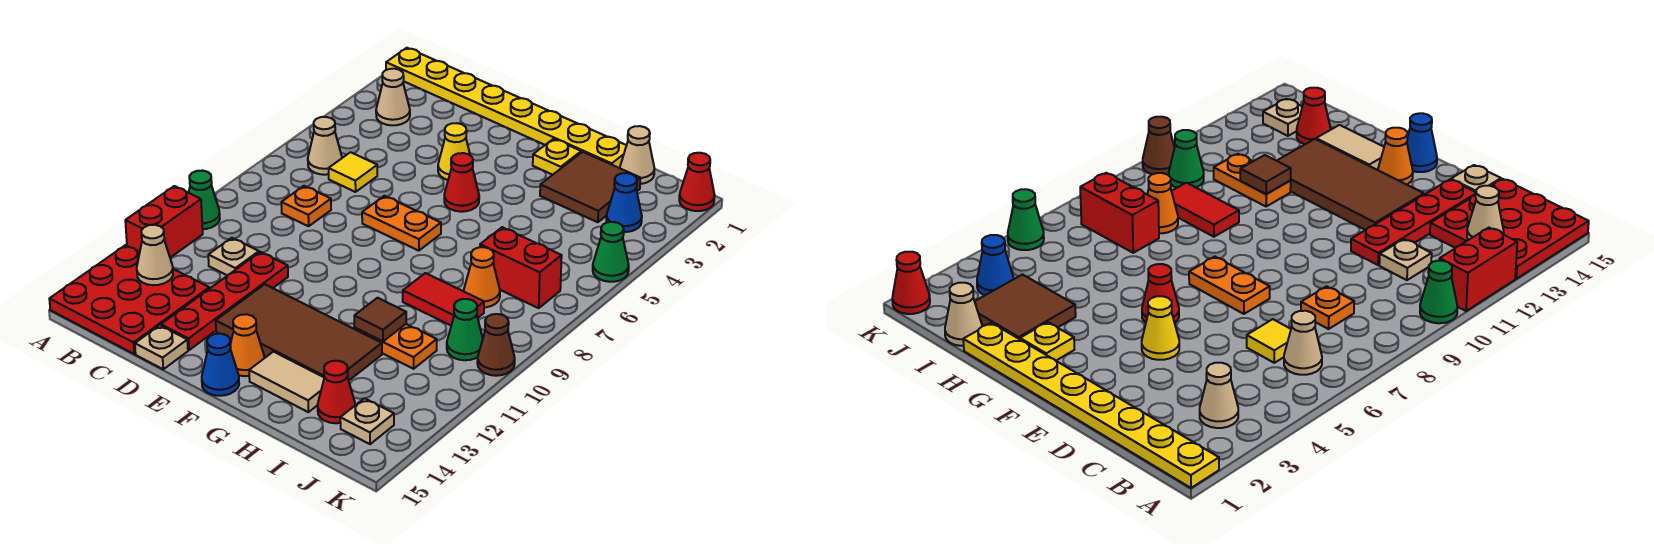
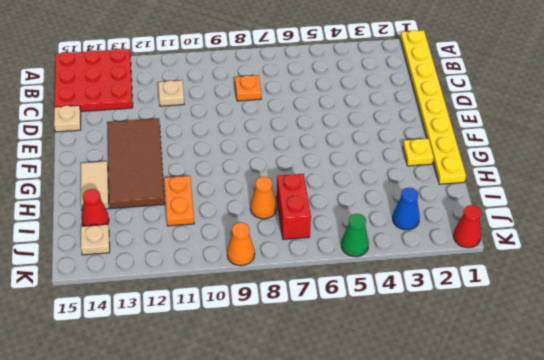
orange 1x1 cone [227,223,255,266] -> orange 1x1 cone moved to [230,314,264,376]
none -> green 1x1 cone [189,171,220,229]
none -> red 1x2 brick [125,186,203,258]
none -> tan 1x1 cone [376,69,410,125]
none -> tan 1x1 cone [308,117,342,175]

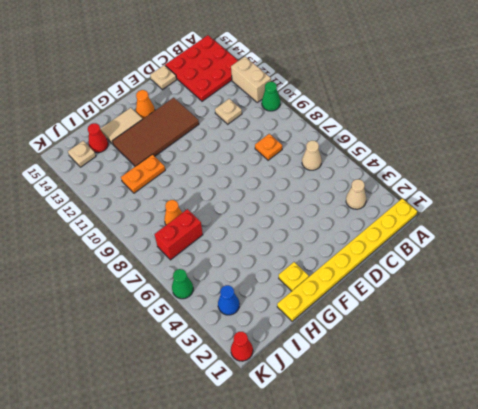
tan 1x2 brick [231,57,271,102] -> red 1x2 brick [125,186,203,258]
none -> yellow 1x1 tile [329,152,377,192]
none -> red 1x4 plate [161,252,288,350]
none -> yellow 1x1 cone [438,123,470,180]
none -> orange 1x2 plate [362,196,441,251]

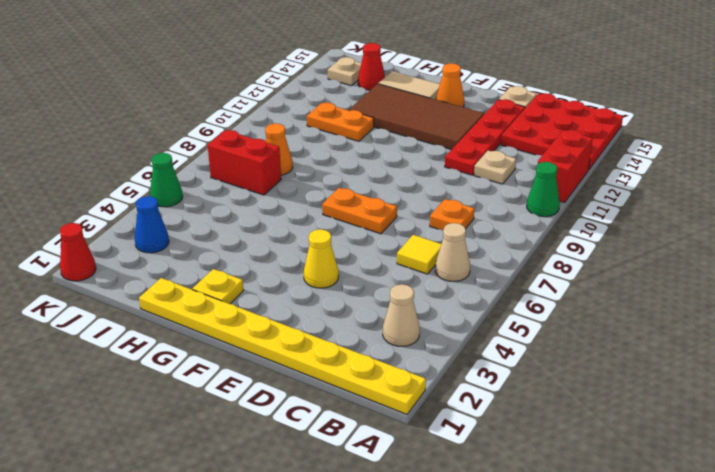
none -> red 1x1 cone [444,153,479,212]
none -> blue 1x1 cone [202,334,239,396]
none -> brown 2x2 tile [540,152,640,222]
none -> red 1x2 tile [403,273,484,325]

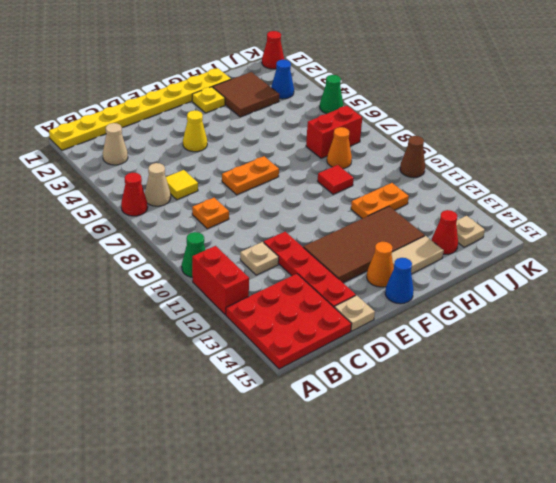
red 1x1 cone [121,173,148,216] -> red 1x1 cone moved to [444,153,479,212]
red 1x1 tile [318,165,354,194] -> red 1x2 tile [403,273,484,325]
none -> tan 1x1 cone [620,126,655,184]
none -> green 1x1 cone [447,299,483,360]
none -> tan 1x1 cone [137,225,173,285]
none -> brown 1x1 tile [354,298,406,341]

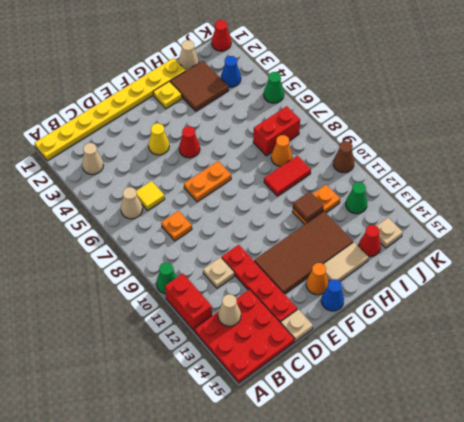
green 1x1 cone [346,182,367,214] -> green 1x1 cone moved to [447,299,483,360]

